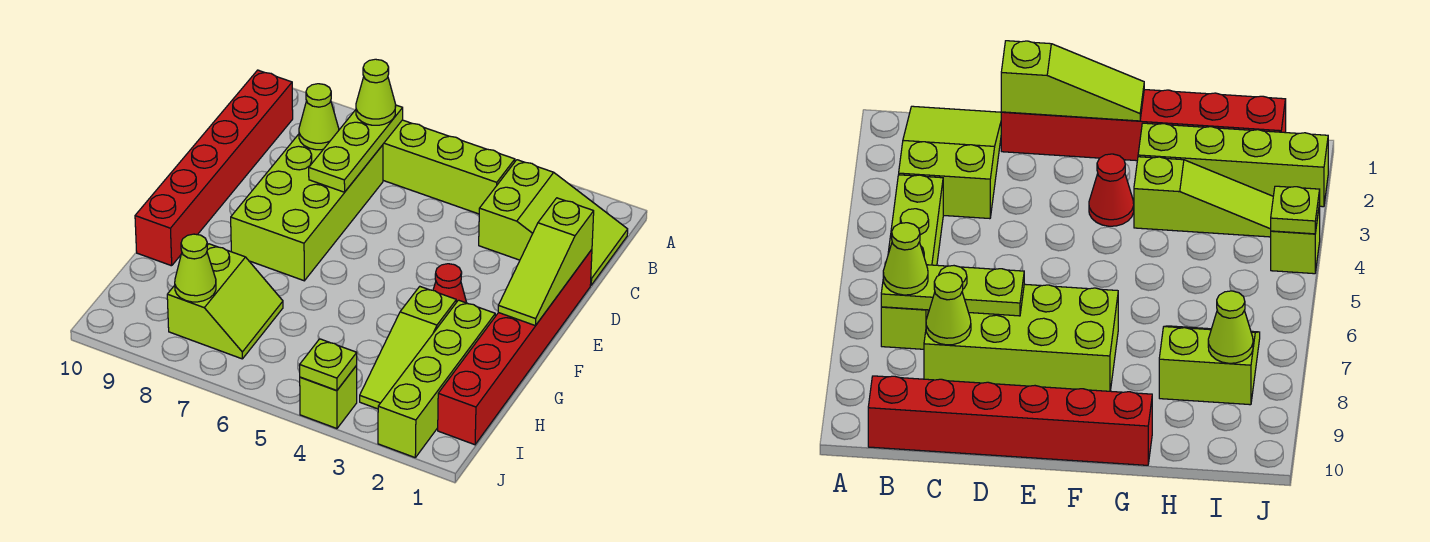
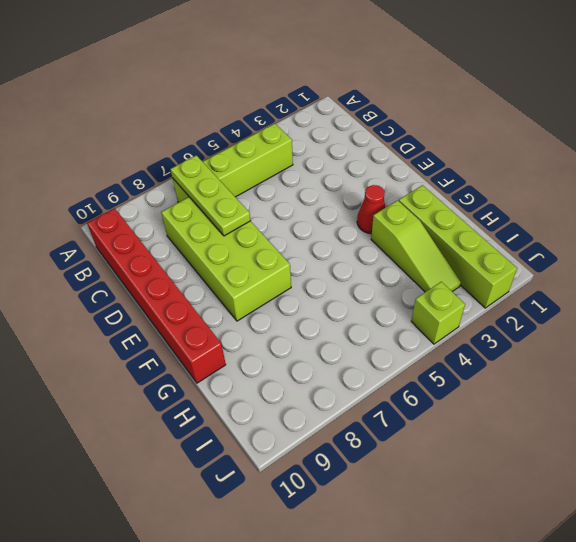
none -> lime 2x3 slope [479,160,628,285]
none -> red 1x6 brick [438,250,592,445]
none -> lime 2x2 slope [167,244,283,359]

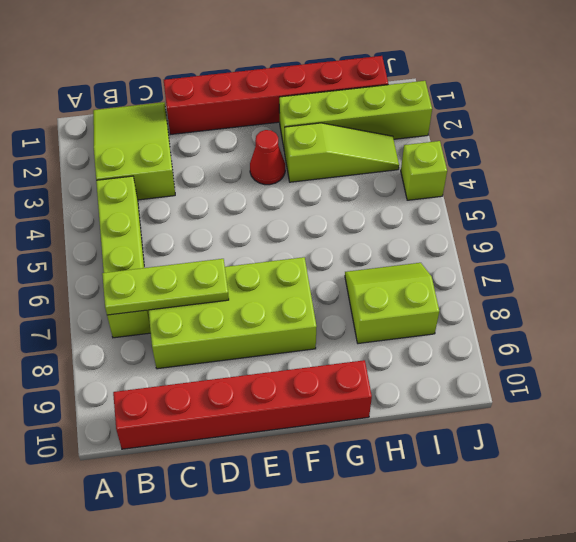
none -> lime 1x1 cone [299,84,339,150]
none -> lime 1x3 slope [498,198,594,326]
none -> lime 1x1 cone [175,234,216,302]

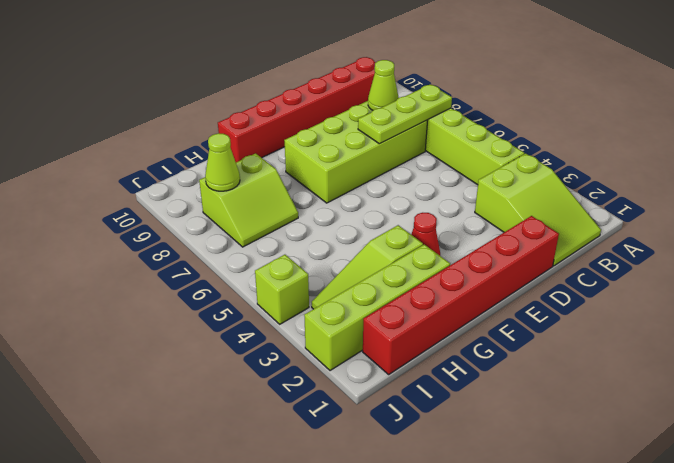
none -> lime 1x3 slope [498,198,594,326]
none -> lime 1x1 plate [300,339,357,391]
none -> lime 1x1 cone [356,59,396,125]

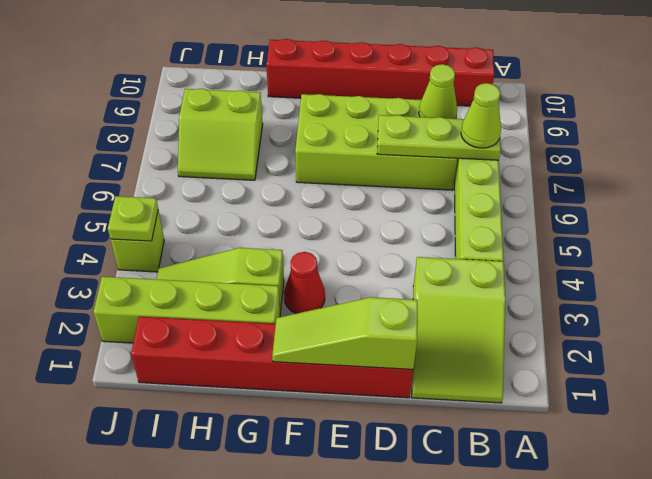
none -> lime 1x1 cone [175,234,216,302]

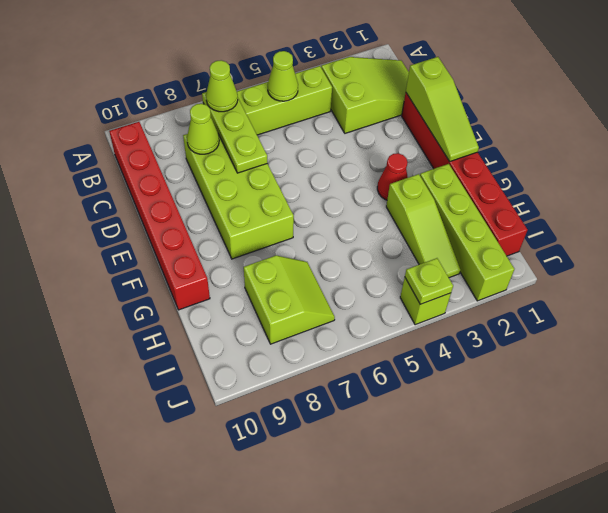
lime 1x1 cone [268,51,298,101] -> lime 1x1 cone moved to [175,234,216,302]

